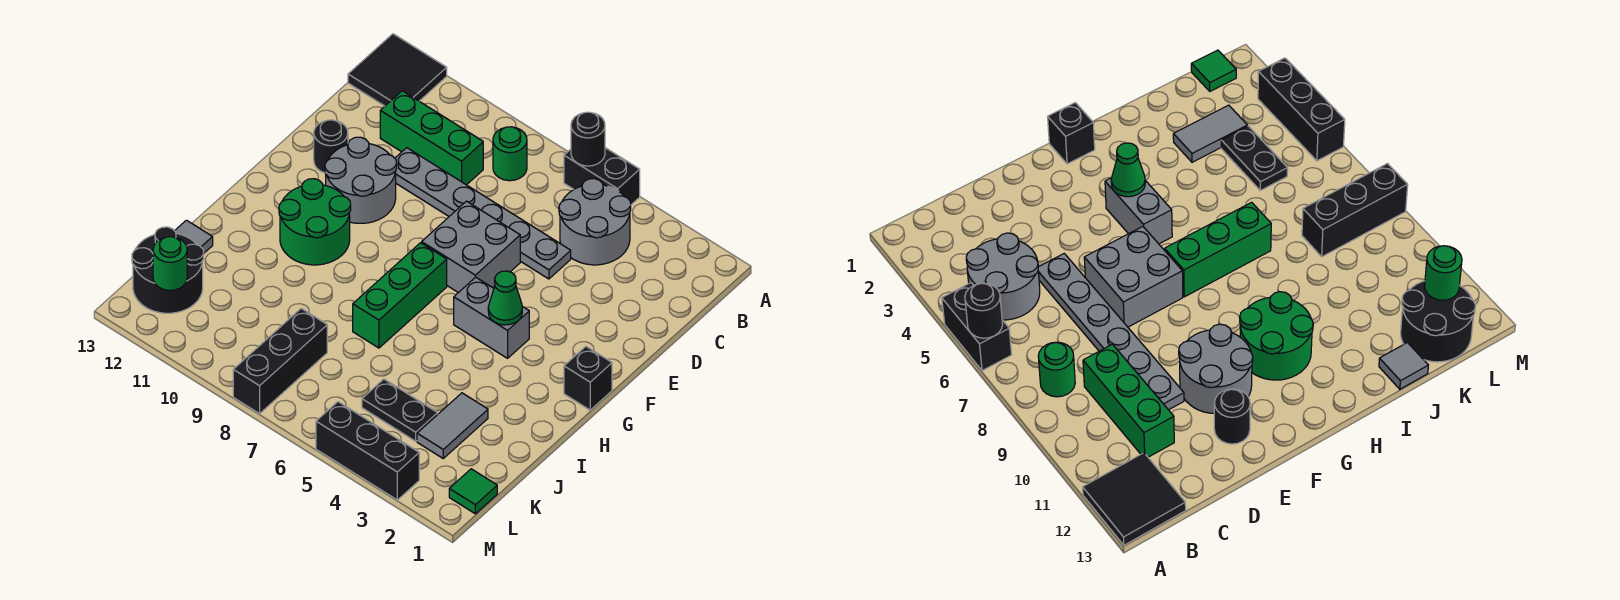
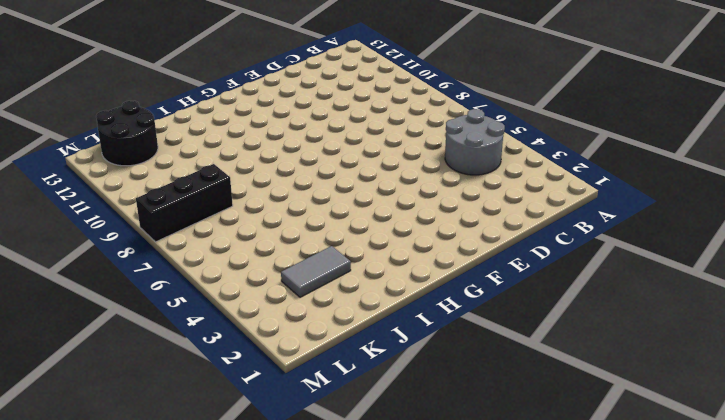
none -> black 1x2 brick [564,148,640,205]
none -> black 2x2 tile [348,34,447,106]
none -> green 1x1 round brick [493,127,527,181]

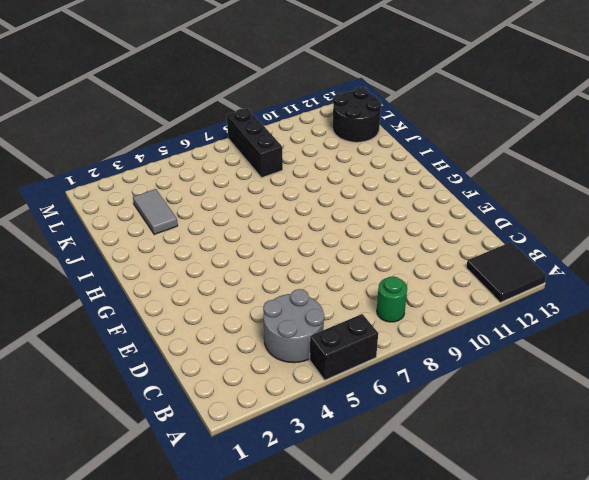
none -> green 1x3 brick [380,91,483,185]
none -> grey 1x6 plate [395,148,571,279]
none -> grey 2x2 brick [422,201,520,293]

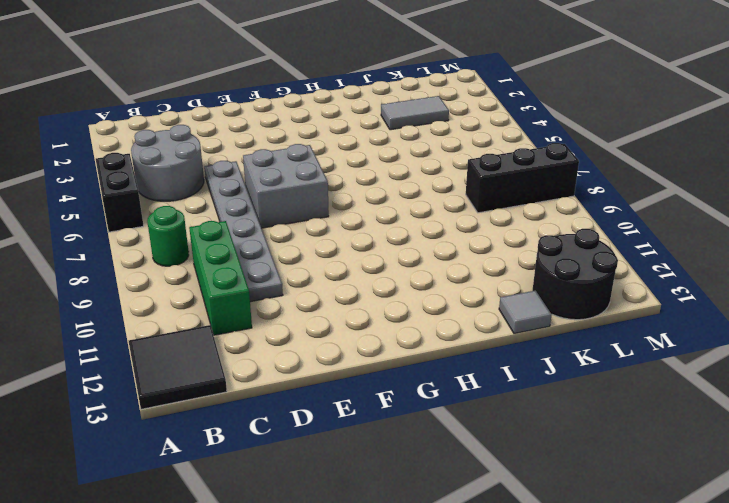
none -> grey 2x2 round brick [325,137,397,223]
none -> black 1x1 round brick [314,120,348,173]
none -> black 1x1 brick [564,347,612,410]

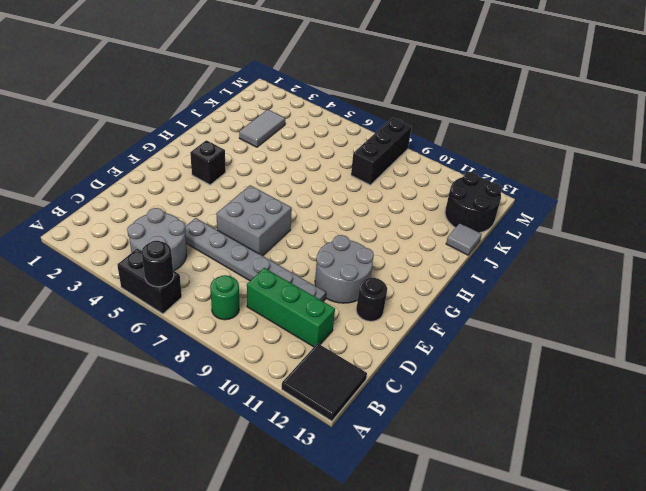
black 1x1 brick [190,140,226,185] -> black 1x1 brick moved to [564,347,612,410]
none -> grey 1x2 brick [454,277,529,358]
none -> green 1x3 brick [353,243,447,348]
none -> green 2x2 round brick [279,179,351,265]

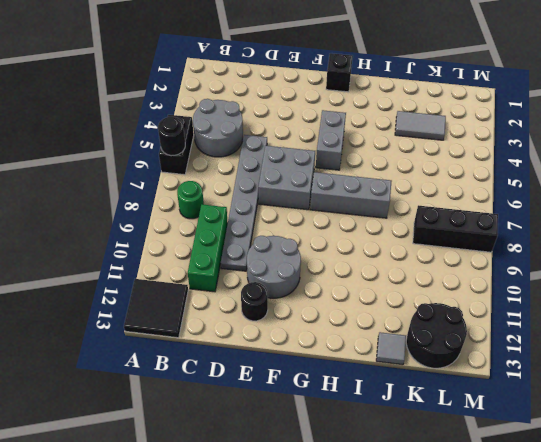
grey 1x3 brick [310,172,392,218] -> green 1x3 brick [353,243,447,348]
none -> green 2x2 round brick [279,179,351,265]
none -> black 1x2 plate [362,379,438,441]
none -> green 1x1 tile [449,469,497,514]

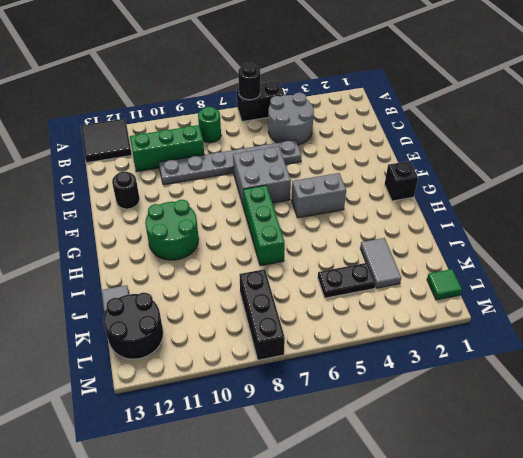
none -> grey 2x2 round brick [325,137,397,223]
none -> black 1x3 brick [316,402,419,500]
none -> green 1x1 cone [488,271,522,325]

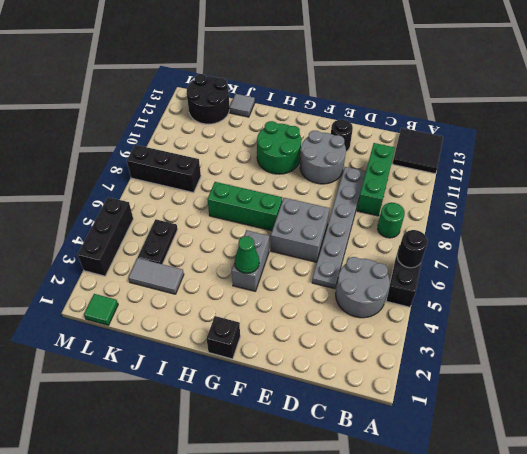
none -> green 1x1 round brick [153,237,187,290]

